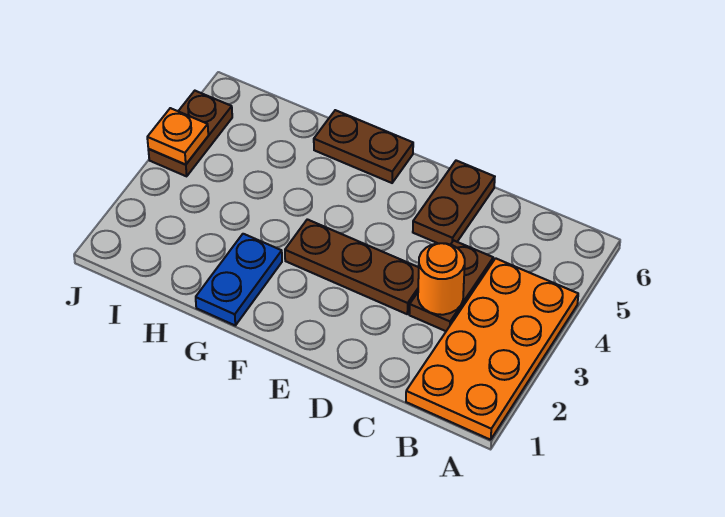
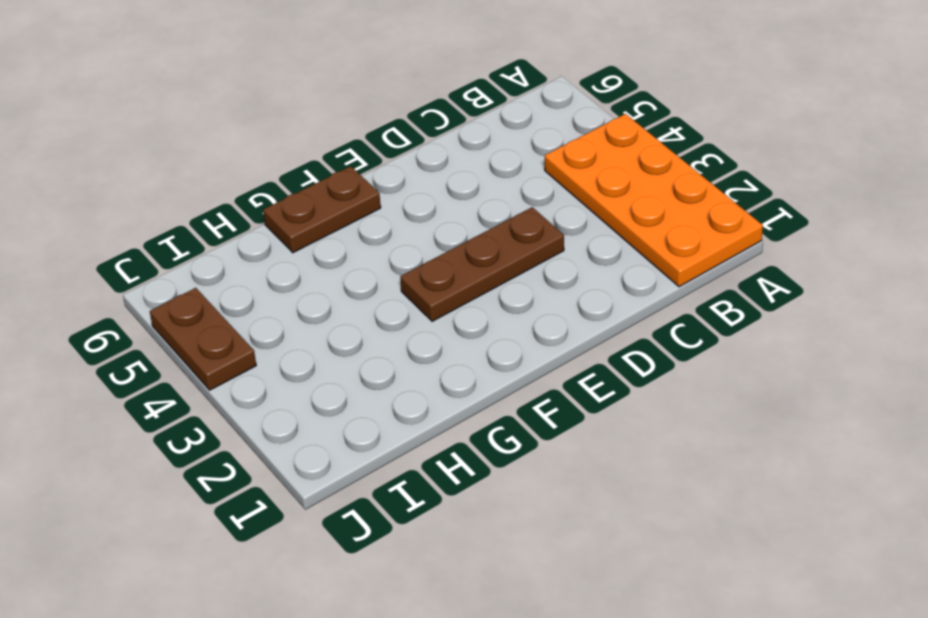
none -> brown 1x2 plate [409,240,493,331]
none -> brown 1x2 plate [413,161,495,245]

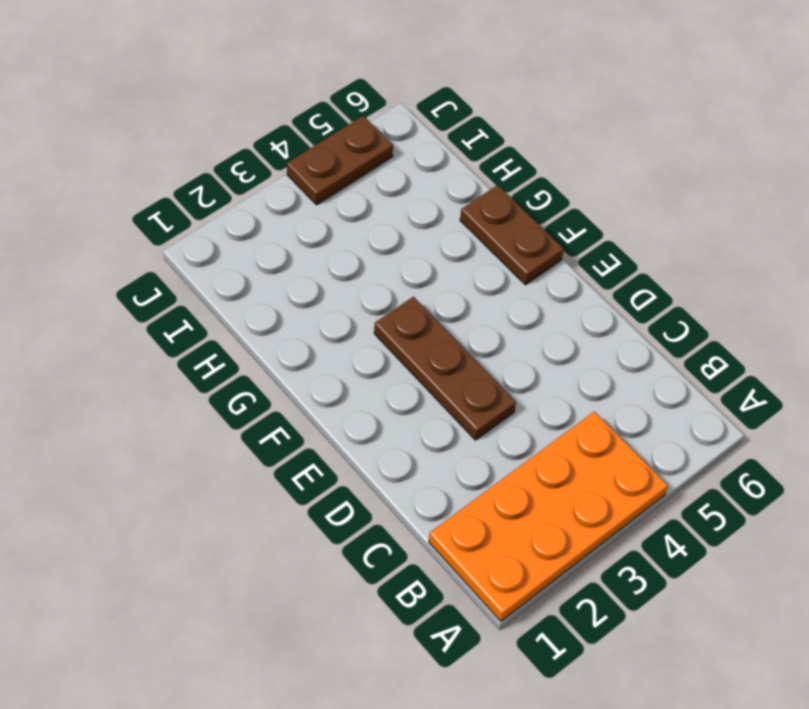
none -> brown 1x2 plate [409,240,493,331]
none -> brown 1x2 plate [413,161,495,245]

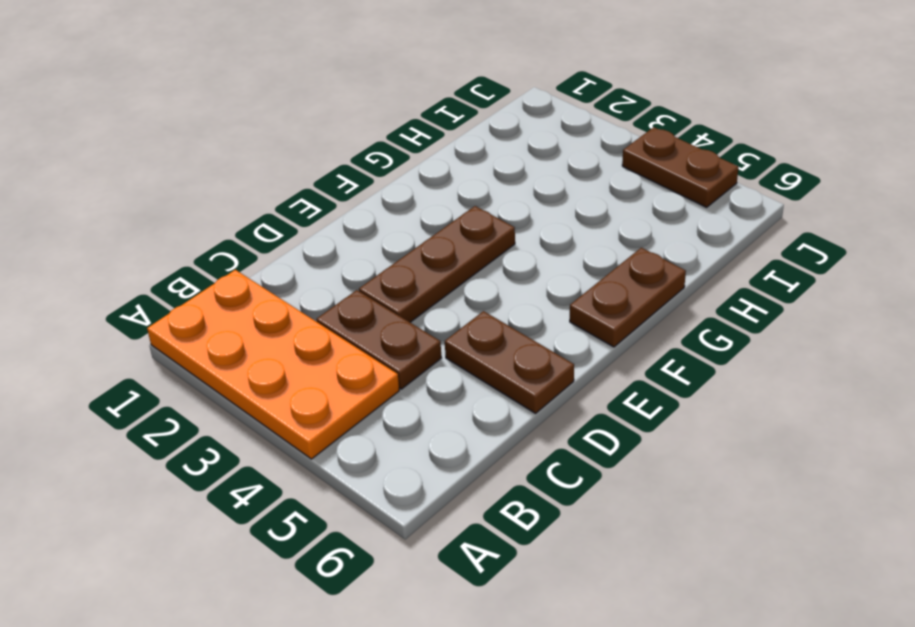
none -> blue 1x2 plate [196,234,282,325]
none -> orange 1x1 round brick [418,243,465,315]

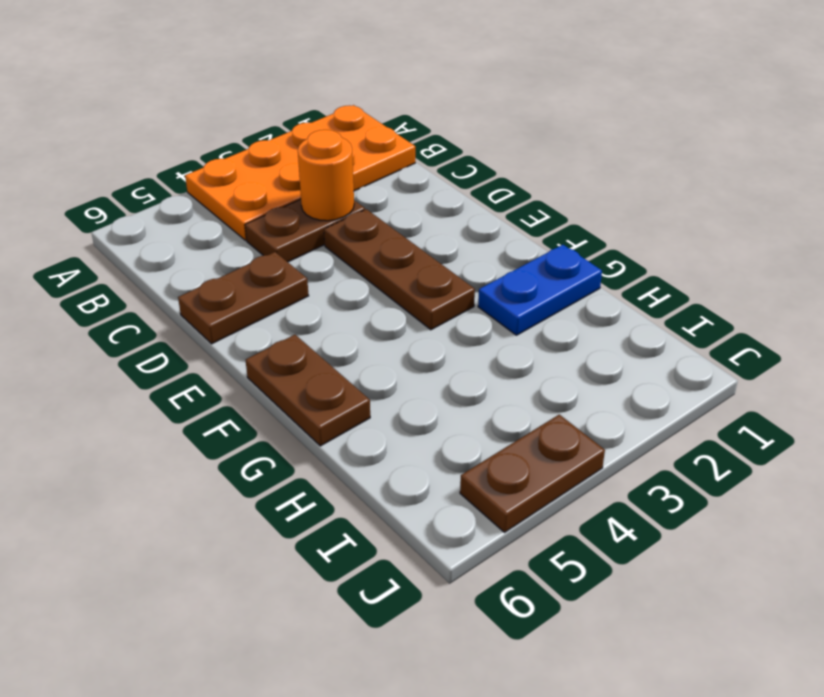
none -> orange 1x1 plate [147,108,208,165]

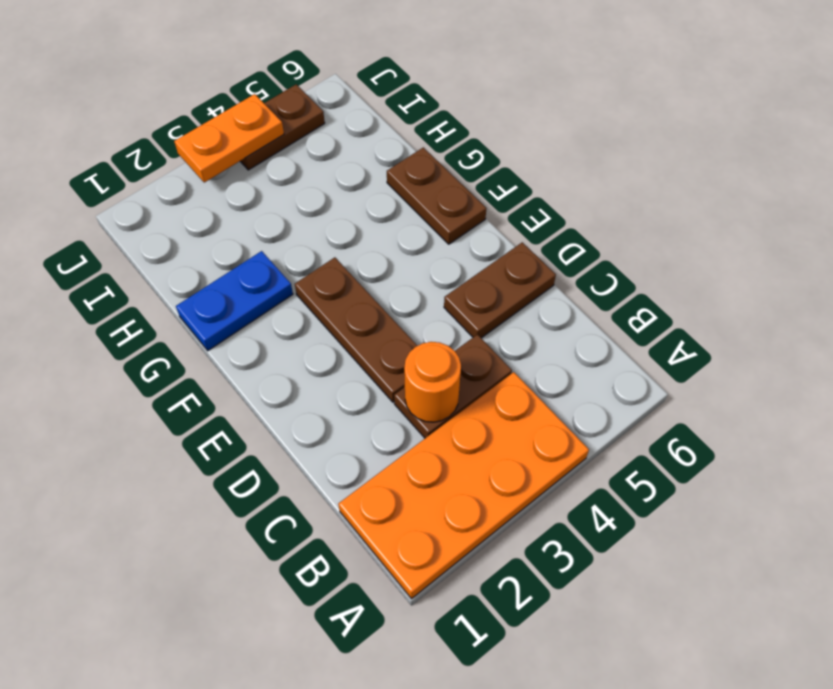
orange 1x2 plate [174,94,284,183] -> orange 1x1 plate [147,108,208,165]

